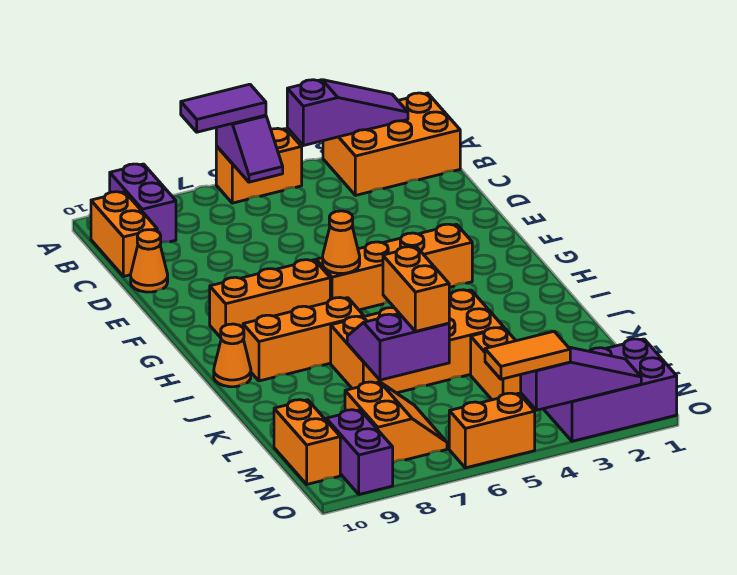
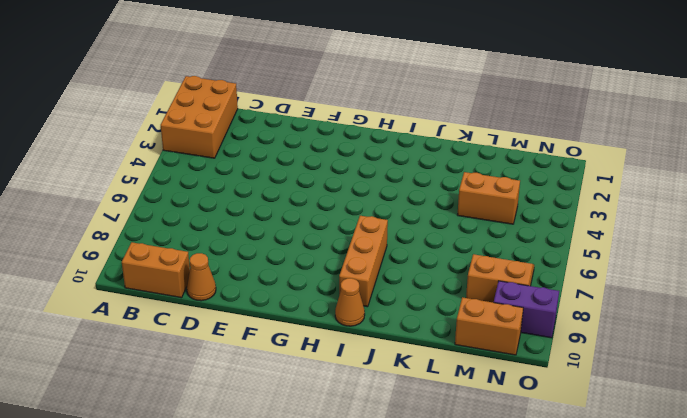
none -> orange 1x2 brick [216,128,302,203]
none -> purple 1x2 brick [110,164,176,243]
none -> orange 1x4 brick [316,224,472,310]

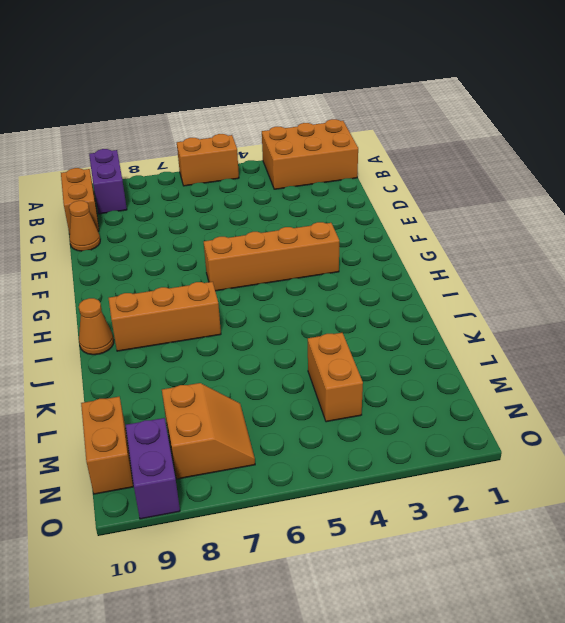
none -> orange 1x3 brick [210,260,330,338]
none -> orange 2x4 brick [331,290,504,393]
none -> purple 2x3 brick [544,339,677,441]

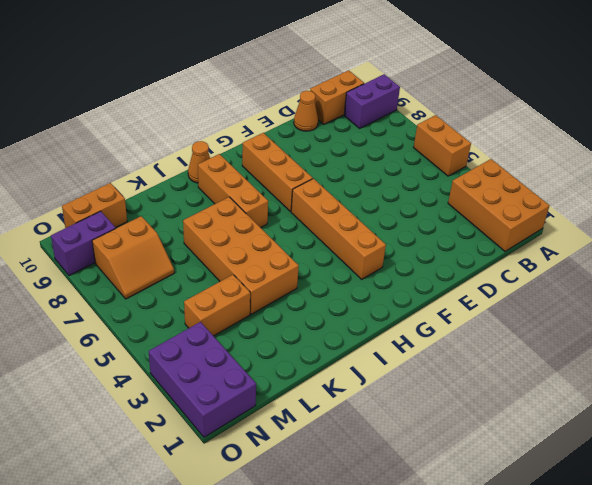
none -> orange 1x2 brick [449,393,535,468]
none -> purple 1x3 slope [287,80,408,146]
none -> purple 1x2 slope [216,115,283,182]

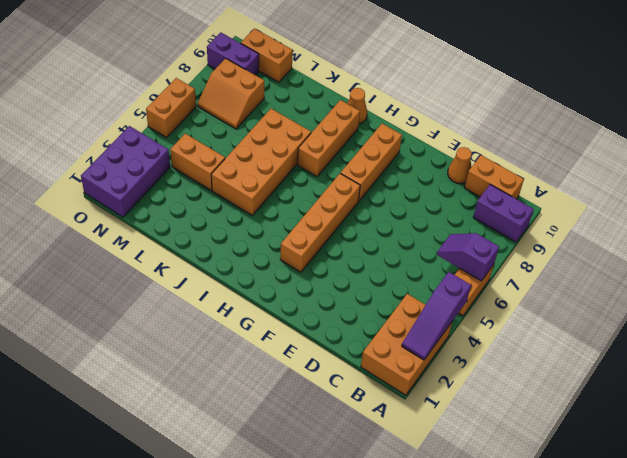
none -> orange 1x1 cone [323,211,360,274]
none -> purple 2x2 slope [347,314,449,380]
none -> purple 1x3 slope [521,347,641,410]

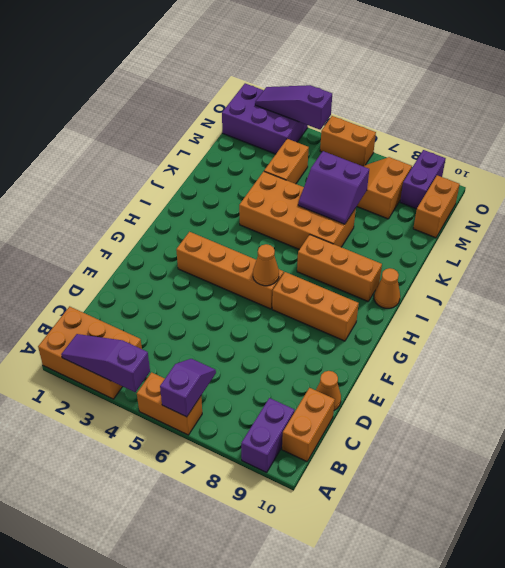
none -> purple 1x2 tile [181,84,266,132]
none -> orange 1x2 brick [383,247,449,331]
none -> orange 1x2 tile [485,331,570,379]

